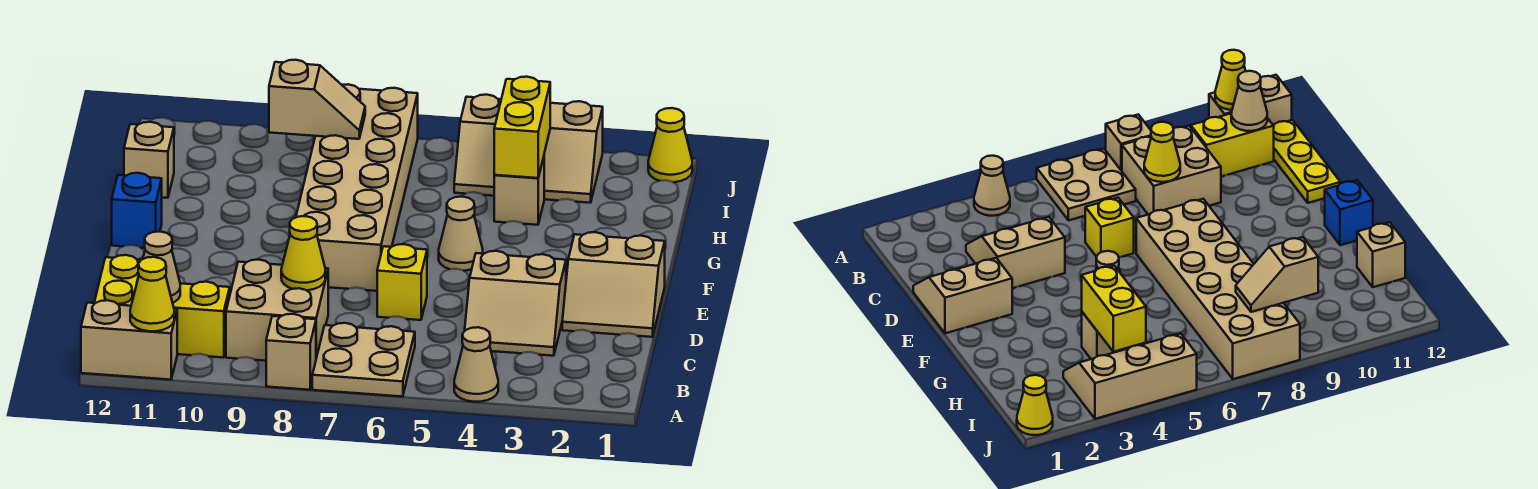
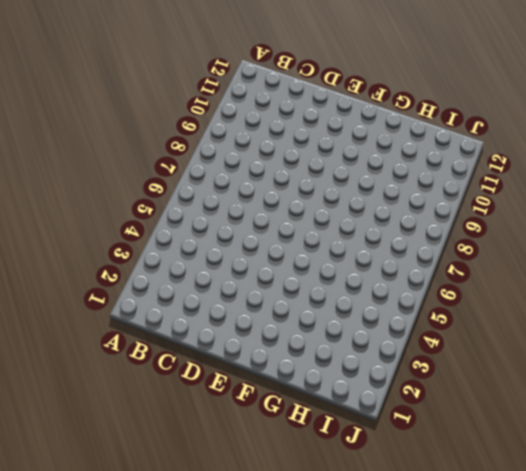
none -> tan 1x1 cone [454,327,498,402]
none -> tan 2x2 plate [312,323,415,397]
none -> tan 1x1 brick [266,314,316,390]

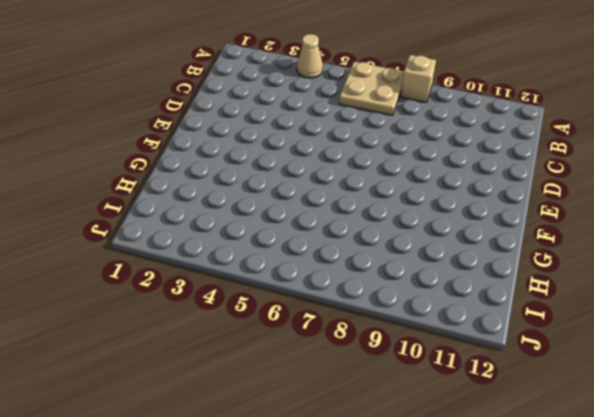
none -> tan 1x2 brick [81,300,177,380]
none -> tan 2x2 brick [226,260,328,361]
none -> yellow 1x2 brick [173,282,230,358]

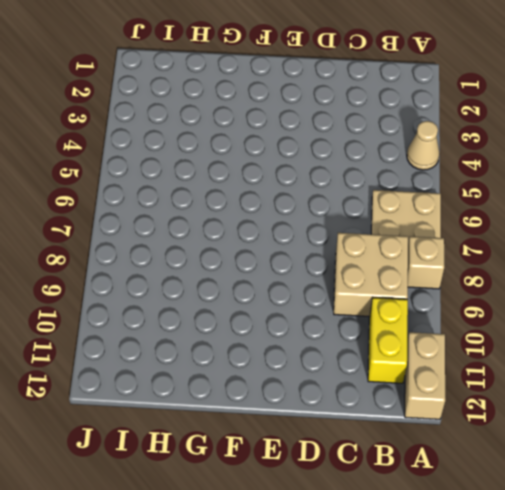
none -> yellow 1x3 plate [94,255,141,306]
none -> tan 2x2 slope [465,251,566,356]
none -> tan 2x2 slope [562,232,665,337]

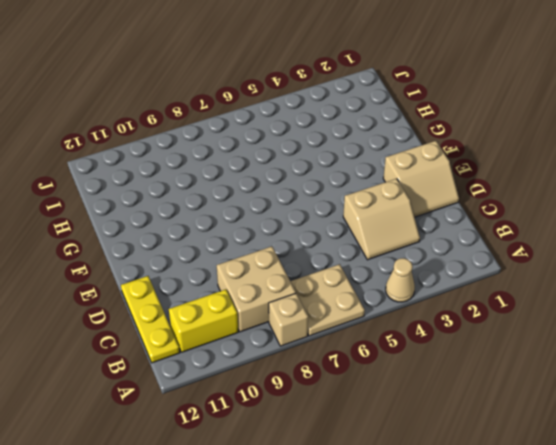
none -> tan 1x2 brick [81,300,177,380]
none -> yellow 1x1 brick [377,244,427,320]
none -> tan 2x6 brick [296,84,418,291]

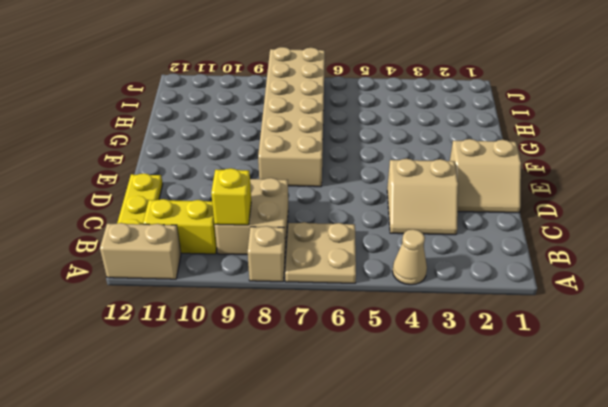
yellow 1x1 brick [211,168,251,225] -> yellow 1x1 brick moved to [377,244,427,320]
none -> tan 1x1 cone [439,197,483,271]
none -> blue 1x1 brick [112,173,162,248]
none -> tan 1x1 brick [494,157,544,225]

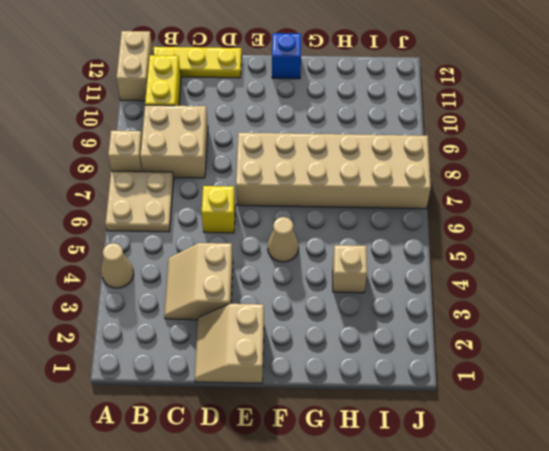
none -> tan 1x1 brick [124,122,174,198]
none -> tan 2x3 slope [454,95,603,203]
none -> yellow 1x1 cone [648,108,692,182]

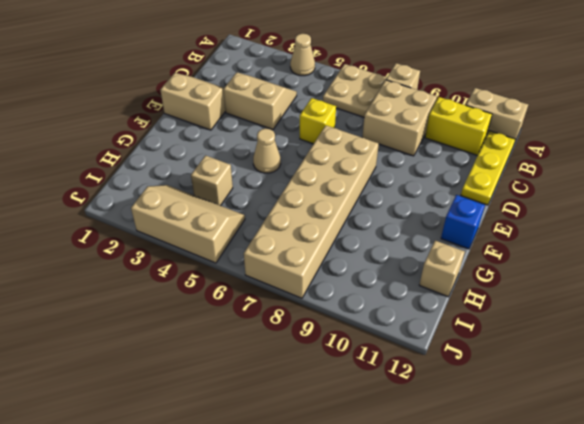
none -> yellow 1x1 cone [648,108,692,182]
none -> yellow 1x1 cone [130,257,174,331]
none -> tan 1x1 cone [136,232,180,303]

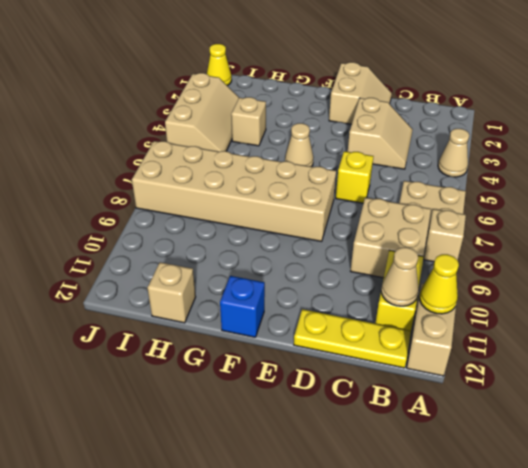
none -> yellow 1x1 cone [281,216,325,290]
none -> yellow 1x2 brick [494,77,550,178]
none -> tan 1x2 slope [269,60,365,139]

